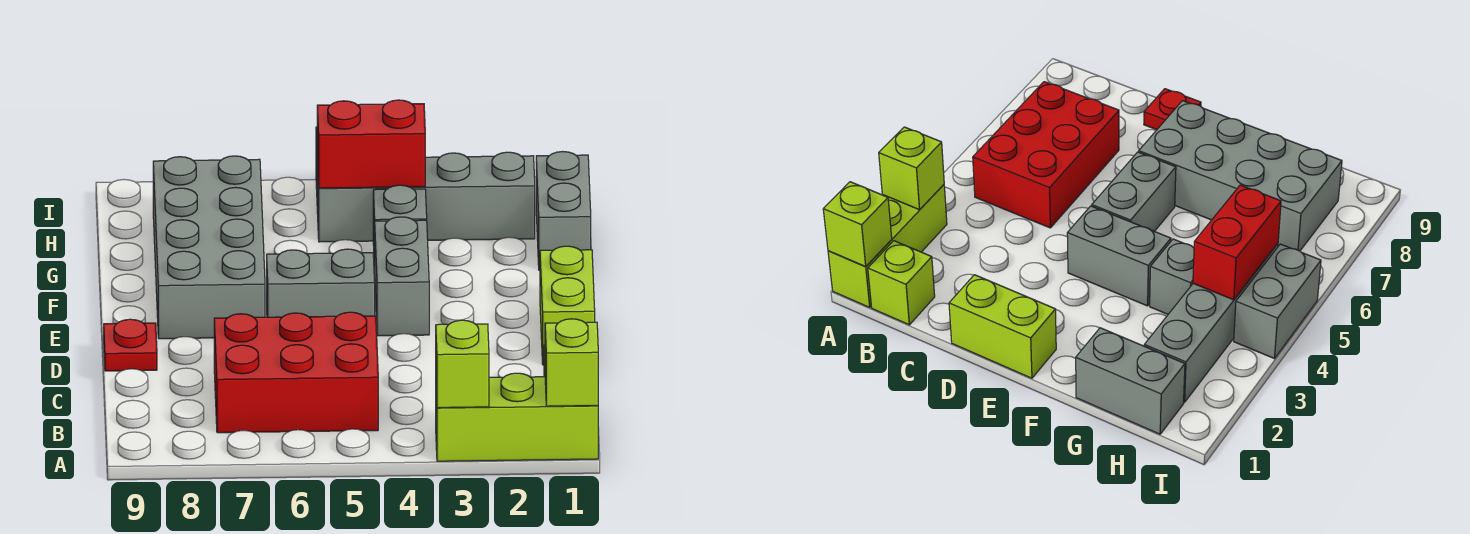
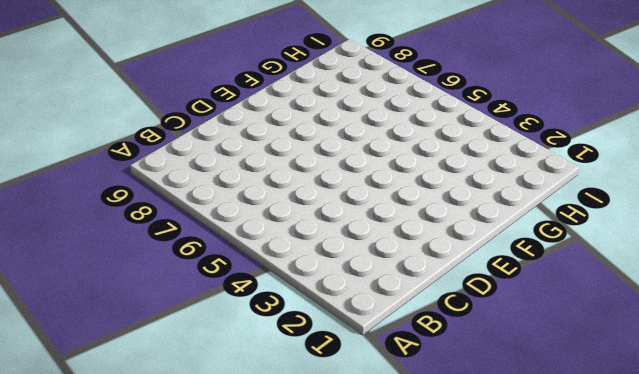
none -> lime 1x3 brick [436,373,598,461]
none -> lime 1x1 brick [868,241,935,325]
none -> red 2x3 brick [214,312,378,433]

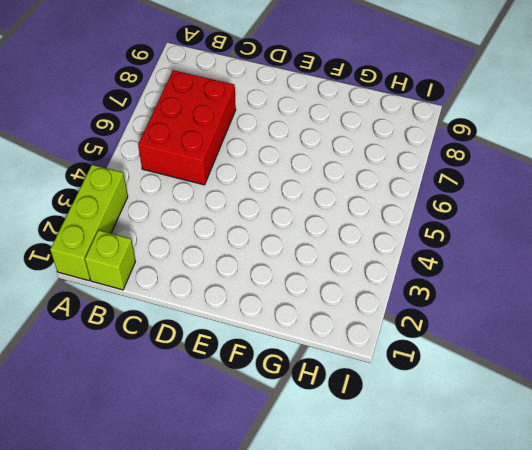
none -> lime 1x2 brick [540,246,595,365]
none -> red 1x1 plate [104,319,157,371]
none -> grey 1x2 brick [375,217,429,336]

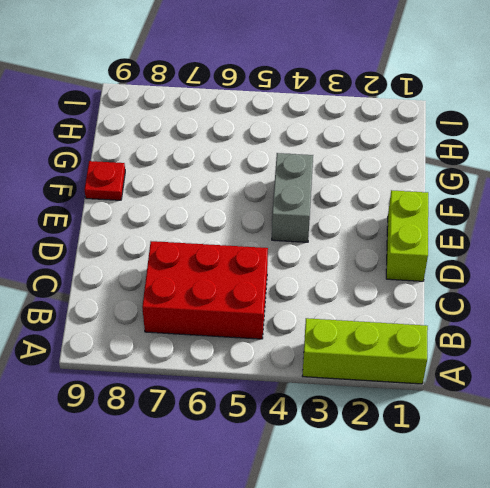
red 1x1 plate [84,161,125,200] -> red 1x1 plate moved to [104,319,157,371]
none -> lime 1x1 brick [868,241,935,325]
none -> grey 1x2 brick [267,249,375,317]
none -> grey 2x4 brick [153,156,265,339]

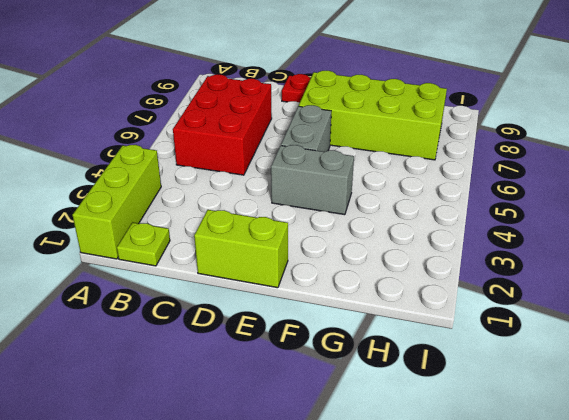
lime 1x1 plate [117,223,170,266] -> lime 1x1 brick [868,241,935,325]
lime 2x4 brick [299,71,447,160] -> grey 2x4 brick [153,156,265,339]
none -> grey 1x2 brick [536,152,591,270]
none -> grey 1x1 brick [373,185,427,270]
none -> grey 1x4 brick [317,152,535,242]

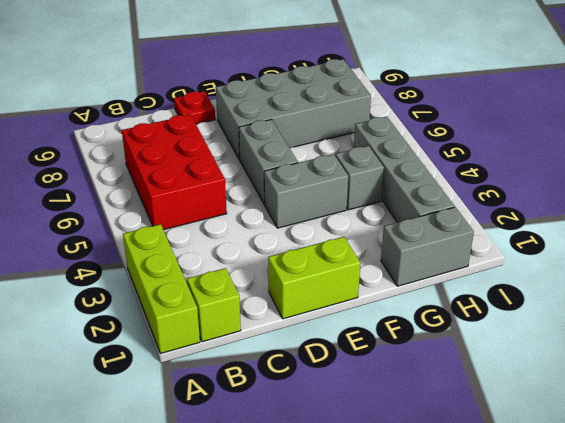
none -> grey 1x2 brick [1234,244,1321,359]
none -> lime 1x1 brick [545,319,598,406]
none -> lime 1x1 brick [436,320,489,408]

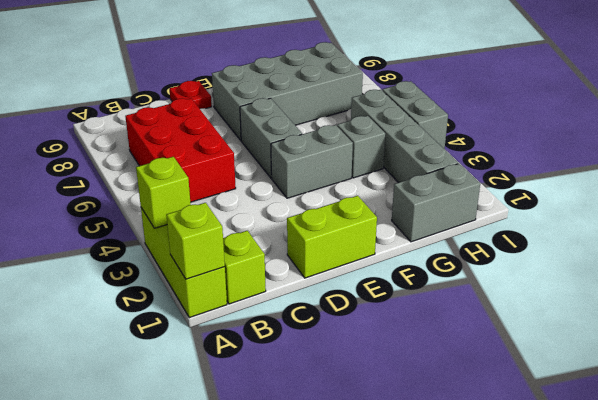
none -> red 1x2 brick [317,100,425,188]

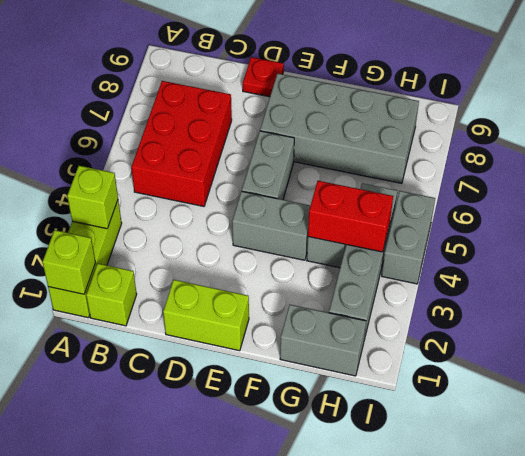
red 1x2 brick [308,181,393,252] -> red 1x2 brick turned to [317,100,425,188]

